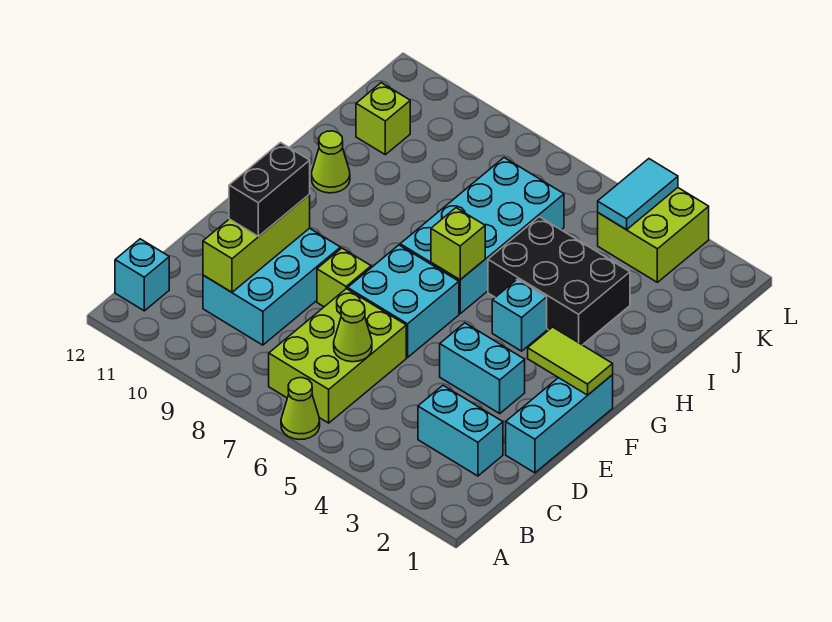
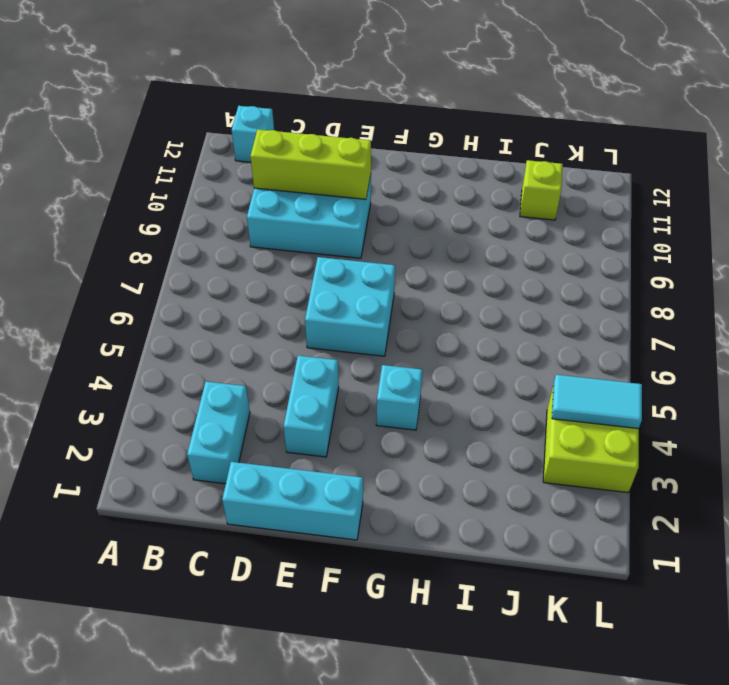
none -> lime 1x1 cone [281,378,320,439]
none -> lime 2x3 brick [269,289,406,423]
none -> lime 1x1 brick [317,248,371,307]

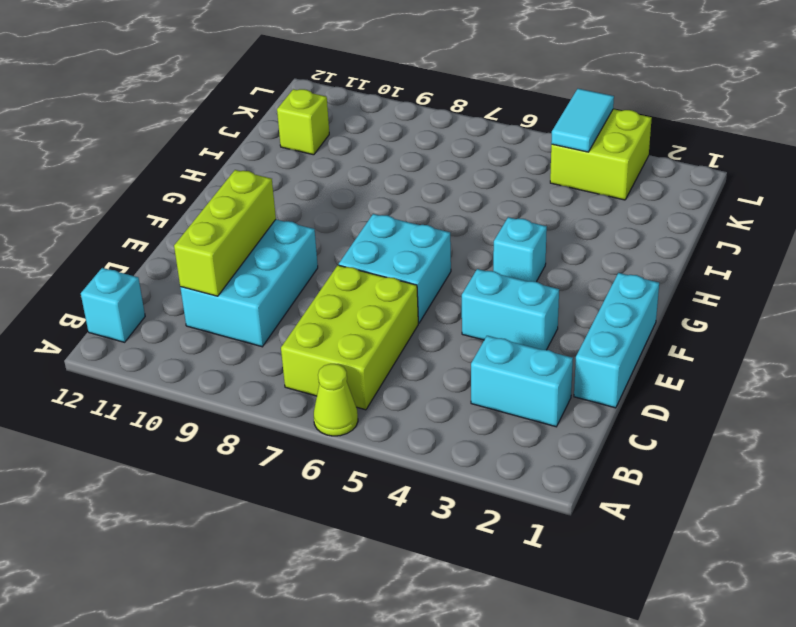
none -> lime 1x1 brick [317,248,371,307]
none -> cyan 2x4 brick [400,158,564,314]
none -> black 2x3 brick [488,217,630,345]

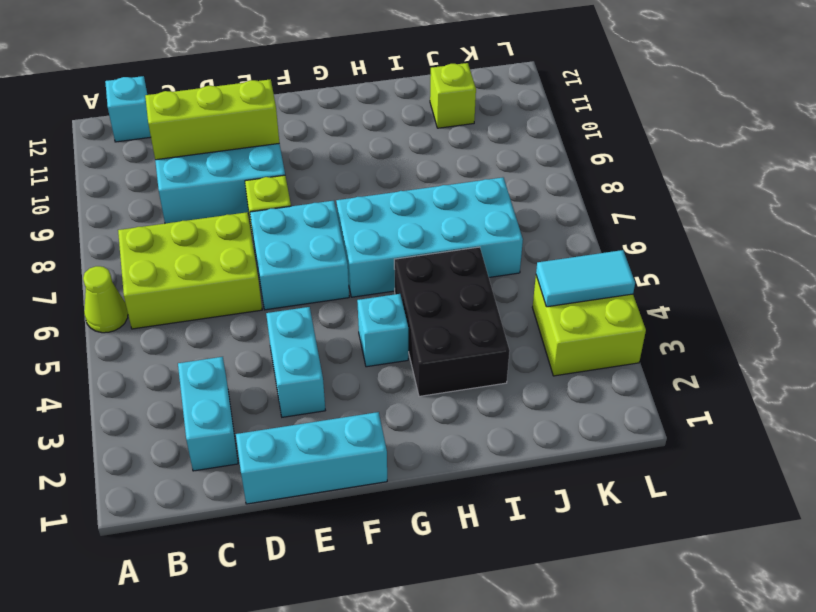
none -> lime 1x1 cone [312,131,350,193]
none -> lime 1x1 cone [334,300,372,362]
none -> lime 1x2 tile [528,327,613,395]

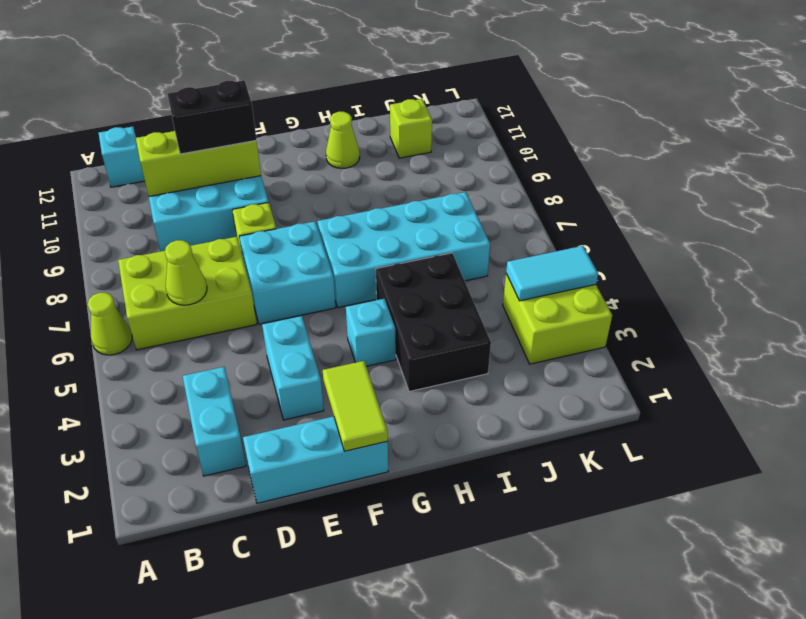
none -> lime 1x1 brick [431,208,485,280]

